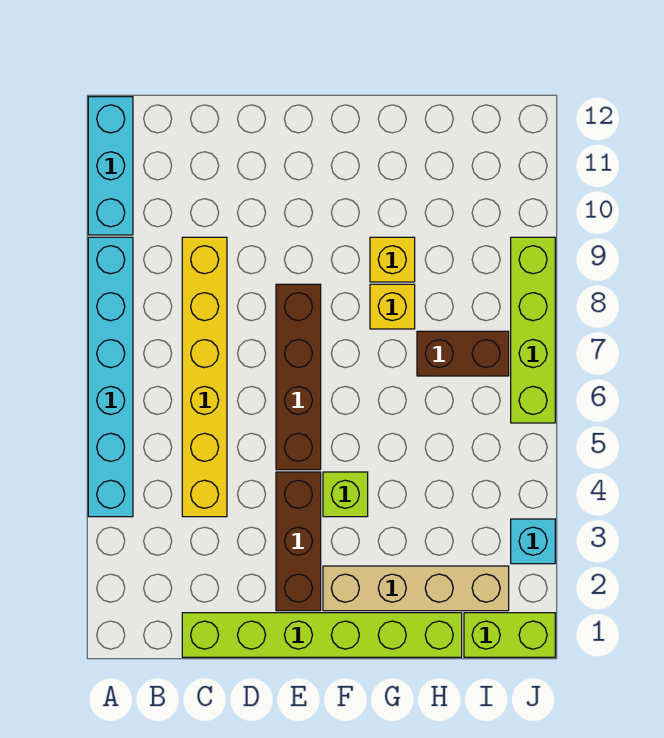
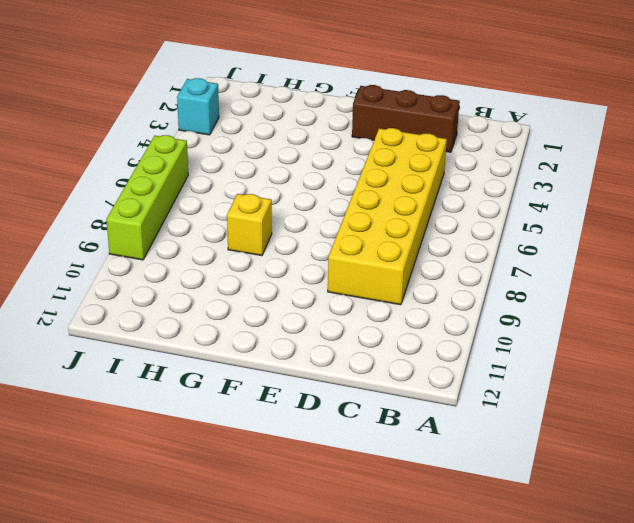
brown 1x3 brick [352,85,460,152] -> brown 1x3 brick turned to [276,472,321,611]
yellow 2x6 brick [328,128,447,305] -> yellow 1x6 brick [182,237,227,517]
none -> cyan 1x6 brick [88,237,133,517]
none -> cyan 1x3 brick [88,97,133,235]
none -> lime 1x6 brick [182,613,462,657]

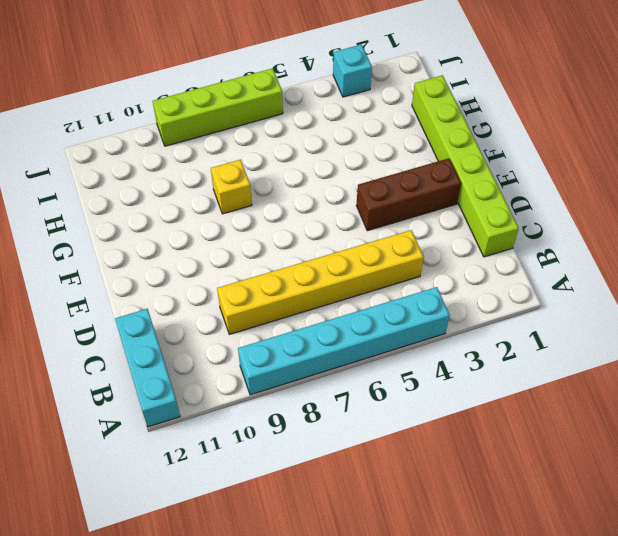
cyan 1x3 brick [115,309,180,427] -> cyan 1x3 brick turned to [88,97,133,235]
none -> brown 1x4 brick [276,284,321,470]
none -> tan 1x4 brick [323,566,509,611]
none -> lime 1x1 brick [323,472,368,517]

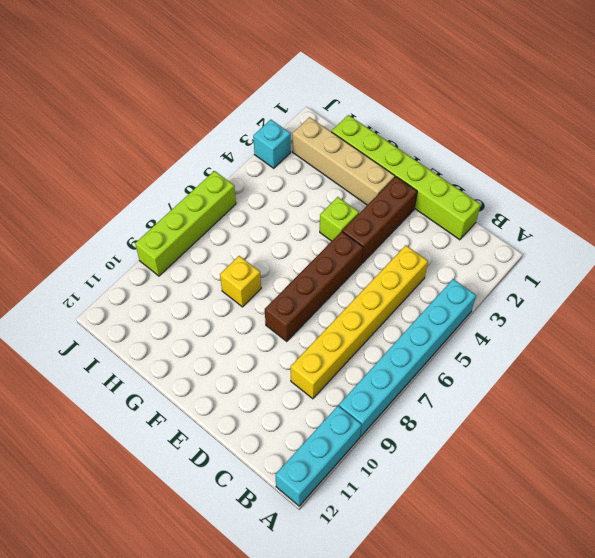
none -> yellow 1x1 brick [370,237,415,282]
none -> brown 1x2 brick [417,331,509,376]
none -> lime 1x2 brick [464,613,555,657]

